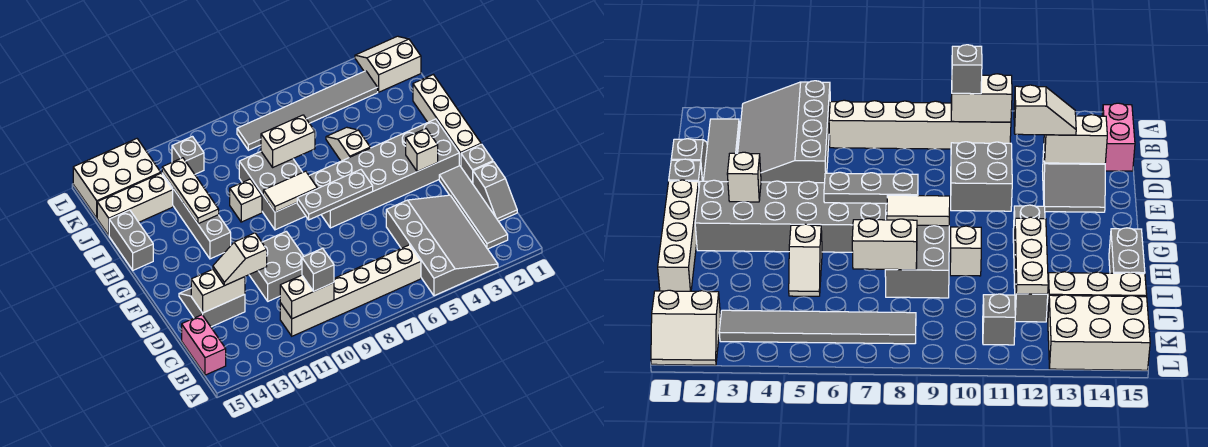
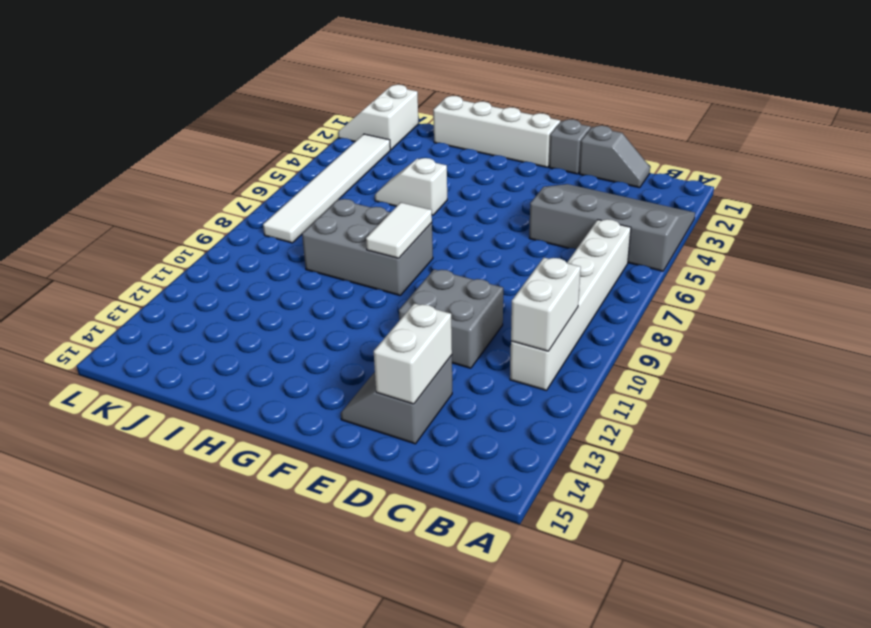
white 1x6 tile [263,134,390,243] -> grey 1x6 tile [237,71,378,150]
none -> grey 1x4 tile [439,166,508,249]
none -> pink 1x2 brick [182,315,226,375]
none -> grey 2x6 brick [309,119,459,228]

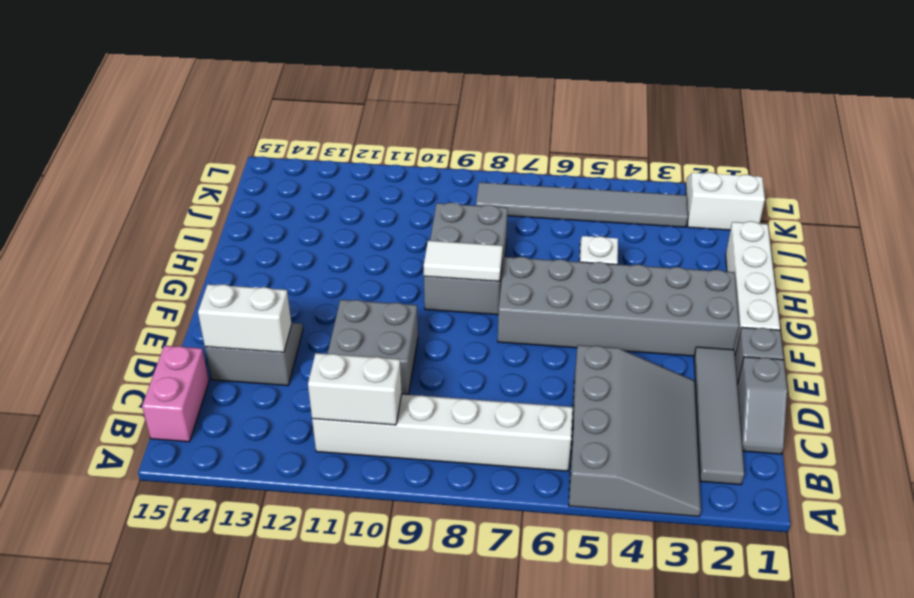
none -> grey 1x4 brick [162,173,231,259]
none -> white 1x1 brick [230,179,262,222]
none -> grey 1x2 brick [109,210,153,270]

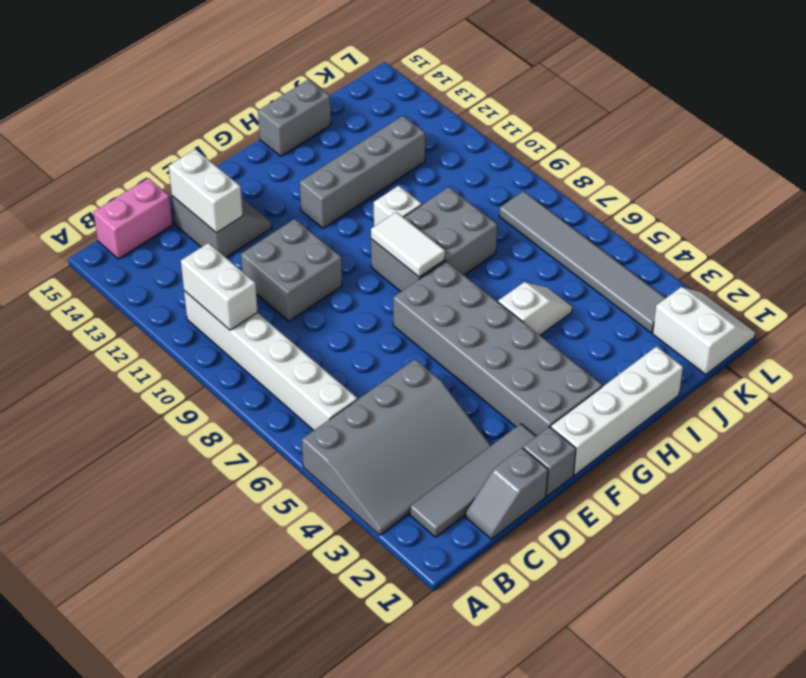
none -> white 1x3 brick [97,173,173,235]
none -> grey 1x1 brick [172,137,204,174]
none -> white 2x3 brick [73,139,161,218]

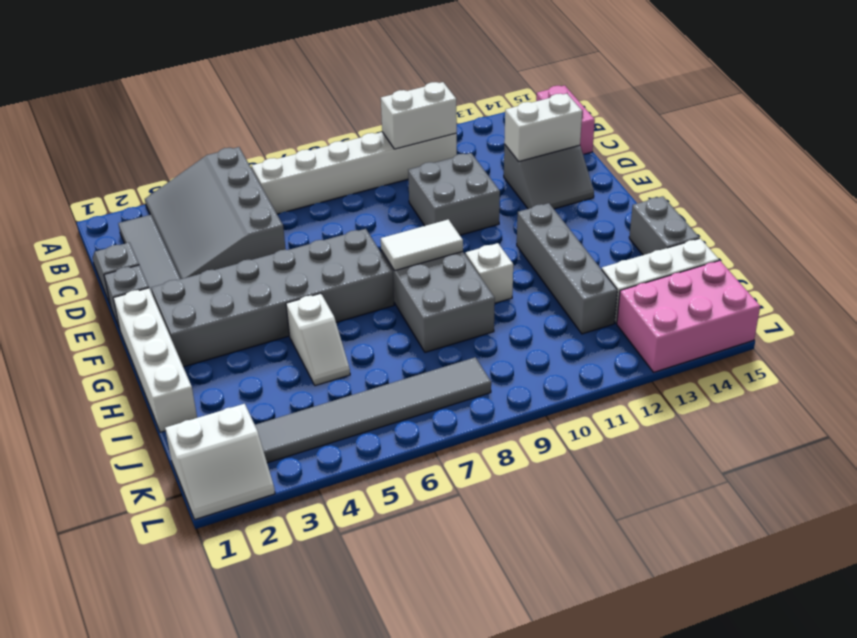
pink 2x3 brick [617,261,760,372] -> white 2x3 brick [73,139,161,218]
none -> grey 1x1 brick [172,137,204,174]
none -> white 1x1 brick [406,129,438,172]
none -> grey 1x3 plate [297,170,373,220]

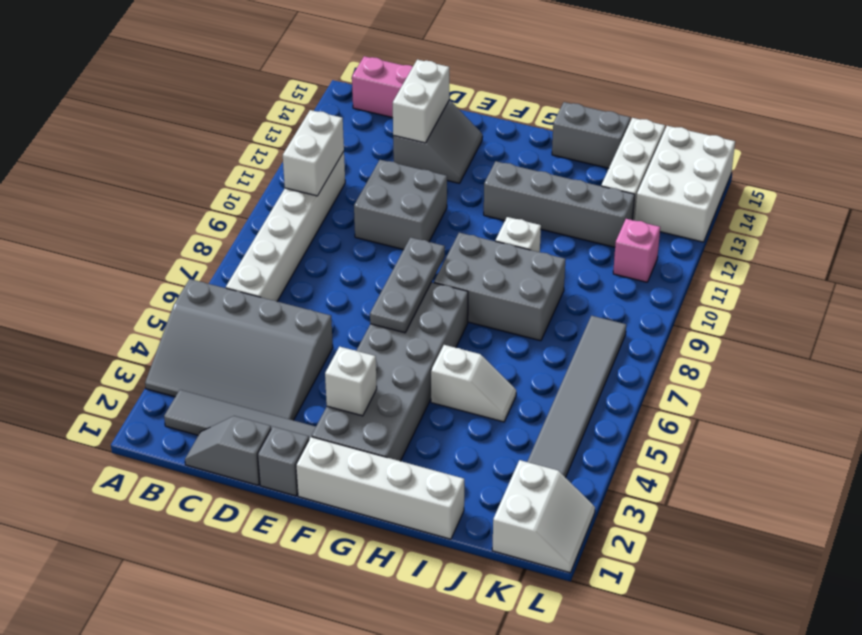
pink 1x1 brick [613,219,660,282] -> grey 1x1 brick [172,137,204,174]
none -> white 1x2 tile [263,171,317,212]
none -> white 1x3 plate [162,158,219,224]
none -> white 1x2 brick [261,115,315,167]

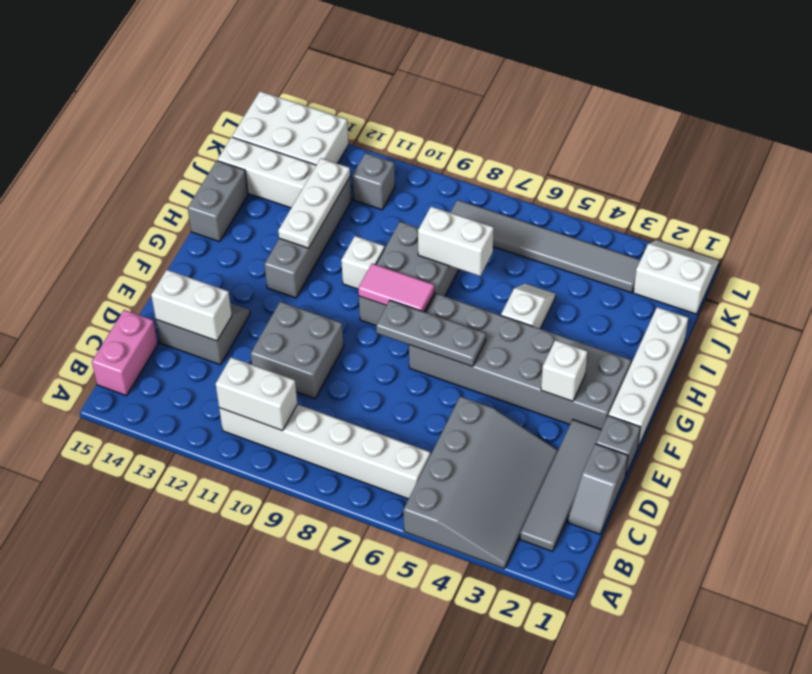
pink 1x2 tile [358,264,434,312] -> white 1x2 tile [263,171,317,212]
none -> grey 1x1 brick [302,248,334,291]
none -> white 1x2 slope [213,233,267,286]

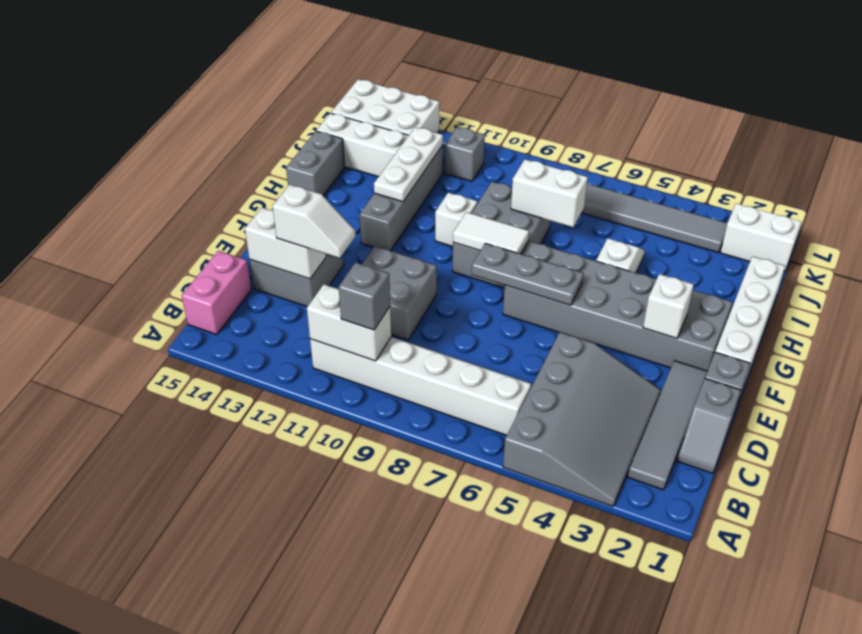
white 1x2 slope [273,184,356,258] -> white 1x2 slope turned to [213,233,267,286]

